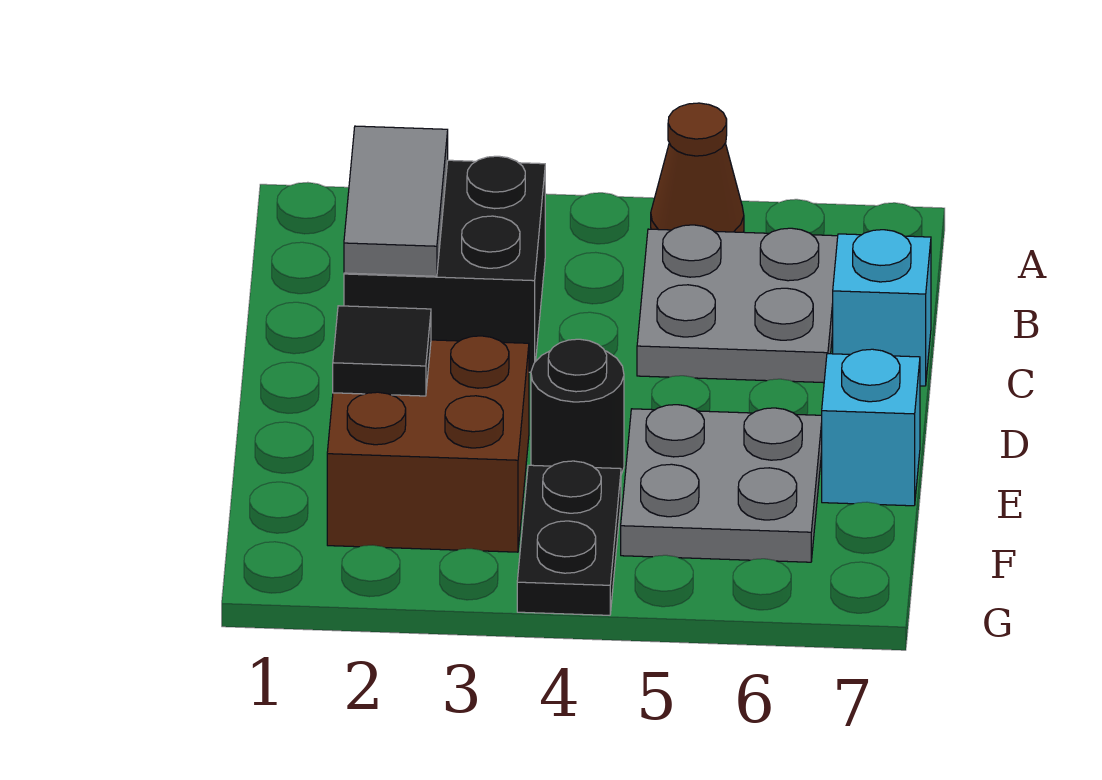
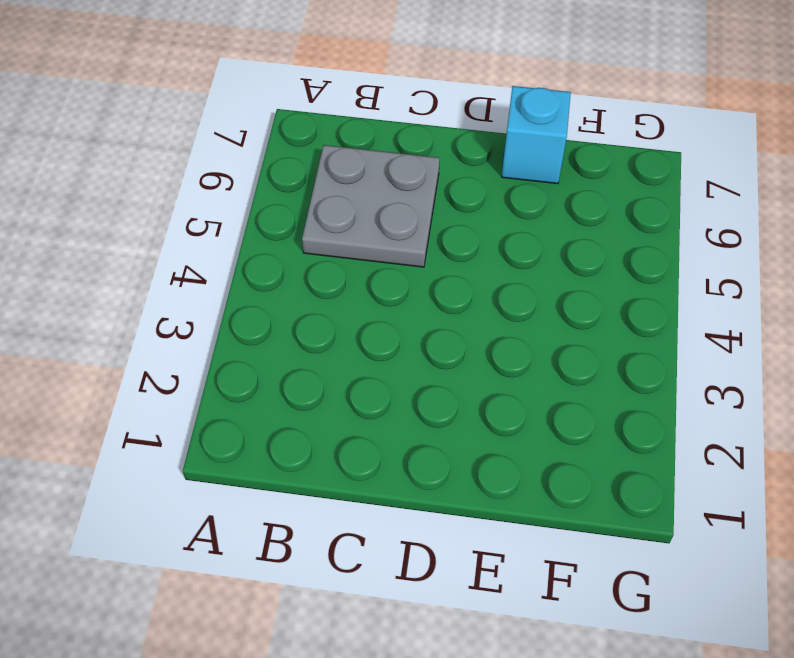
none -> brown 1x1 cone [651,103,744,232]
none -> black 2x2 brick [344,156,545,372]

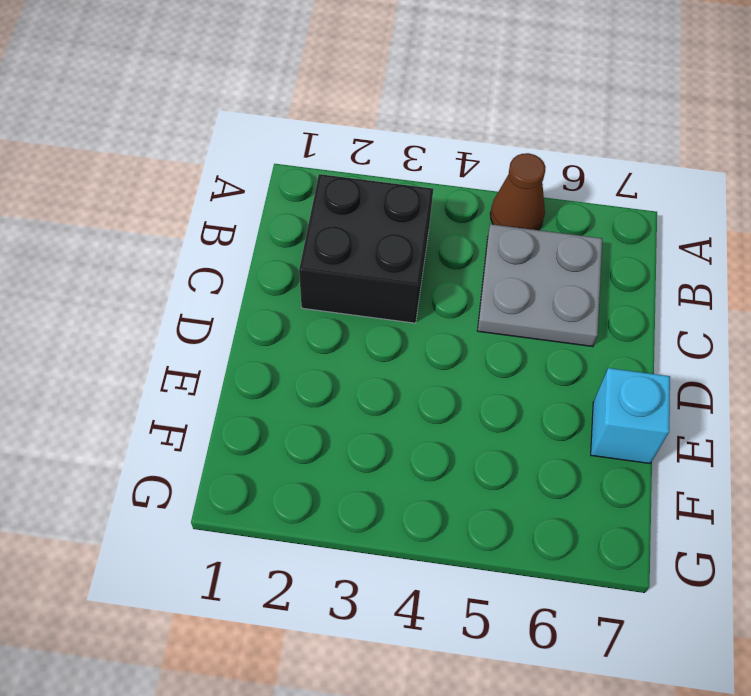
none -> cyan 1x1 brick [833,230,931,386]
none -> brown 2x2 brick [327,336,529,552]

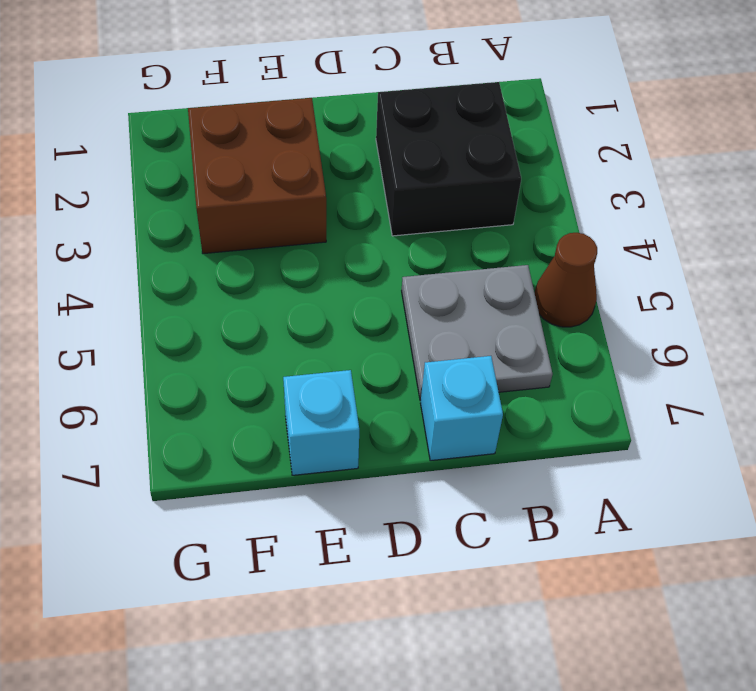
none -> black 1x1 round brick [531,339,624,474]
none -> grey 2x2 plate [621,405,822,562]

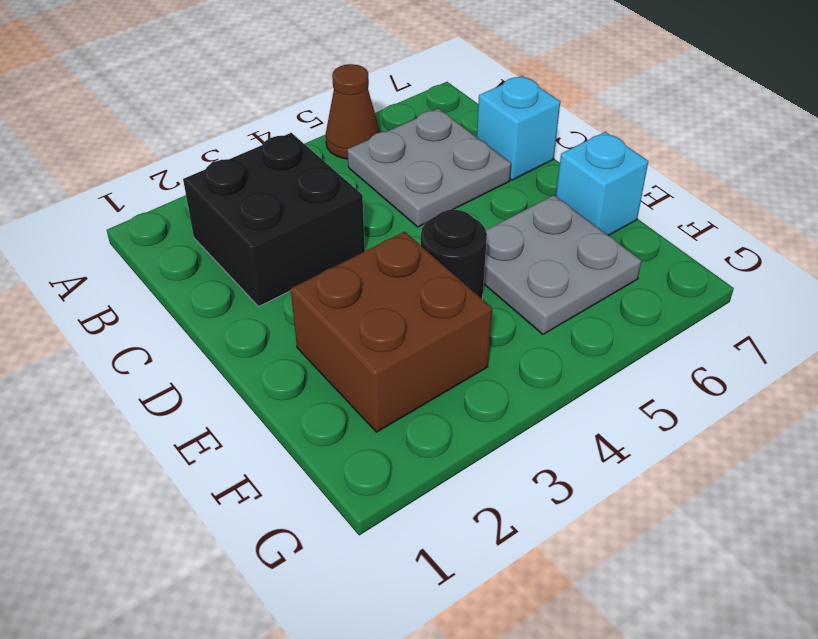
none -> black 1x2 plate [517,461,621,615]
none -> grey 1x2 tile [344,126,448,276]

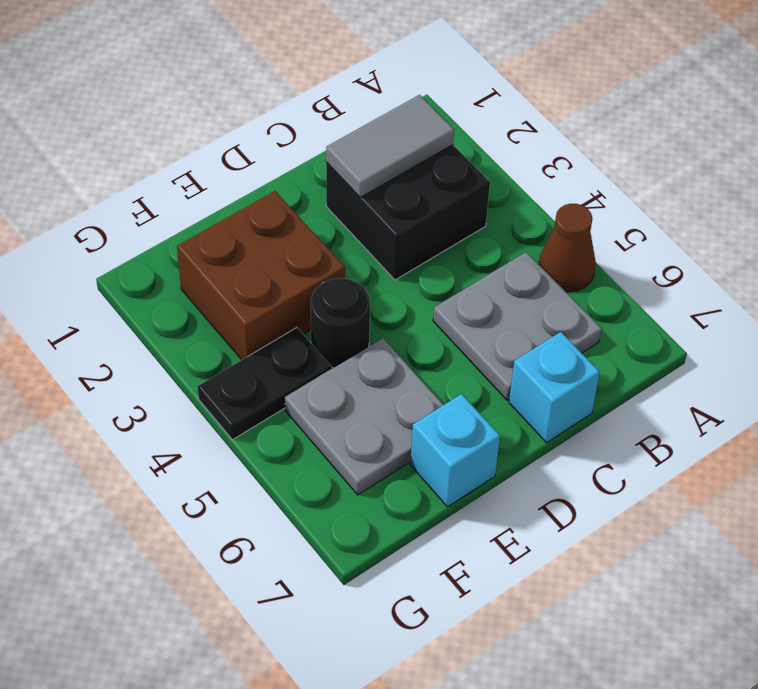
none -> black 1x1 tile [333,306,431,396]

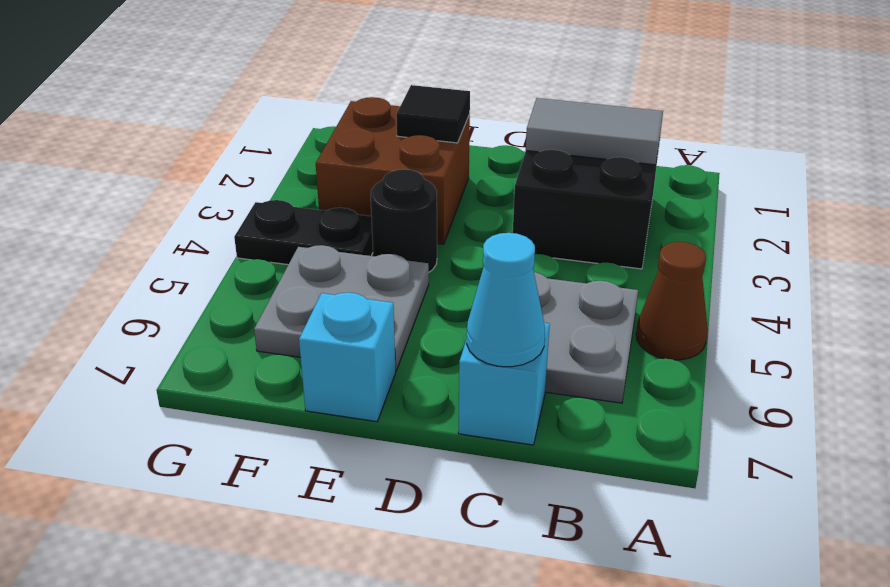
cyan 1x1 cone [467,233,545,367] -> none

